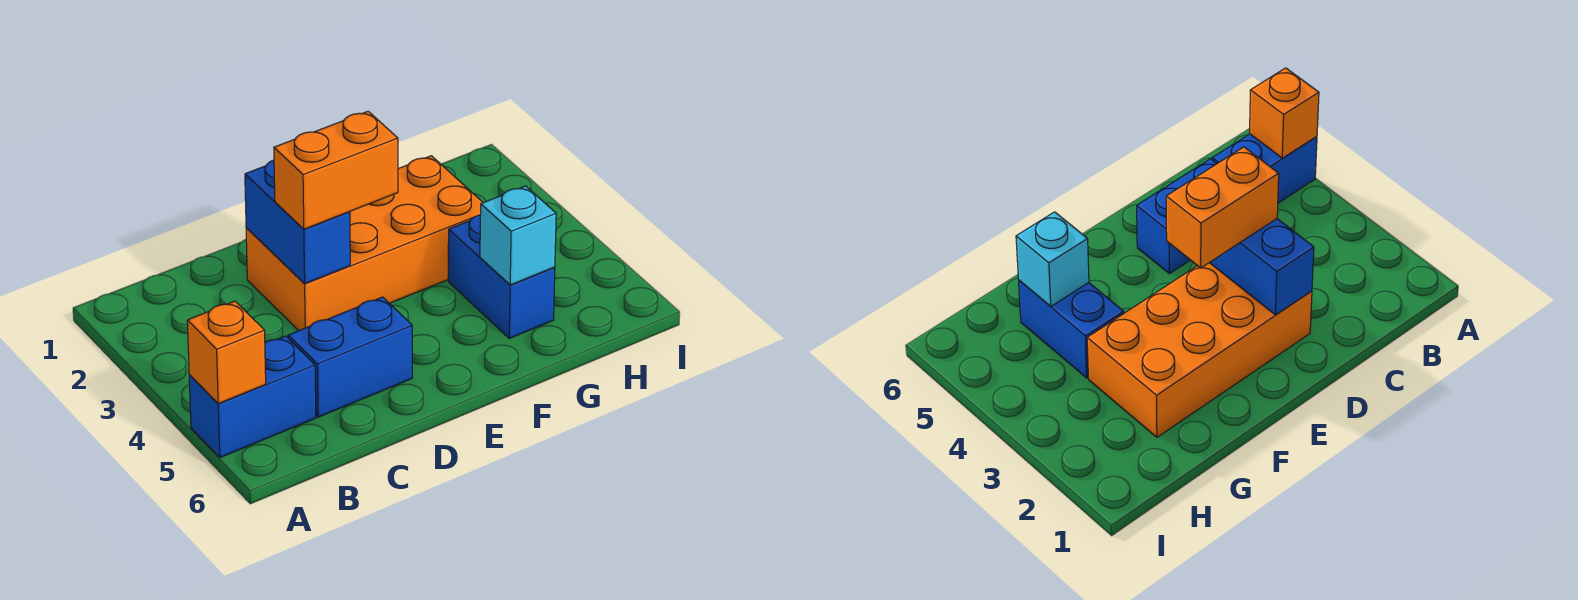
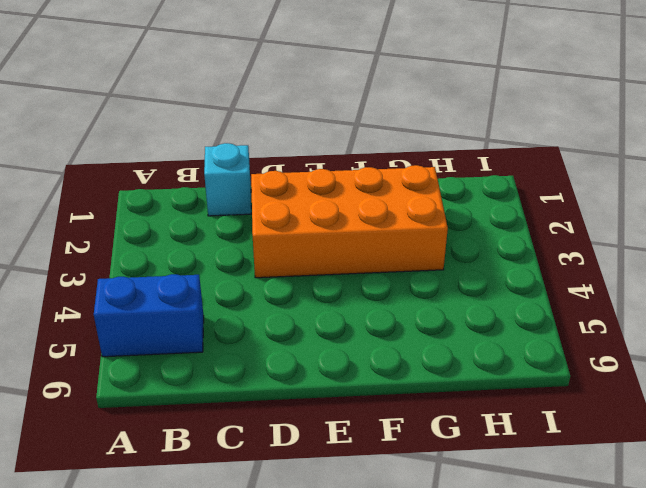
cyan 1x1 brick [204,143,251,216] -> cyan 1x1 brick moved to [480,186,556,285]
none -> blue 1x2 brick [288,297,412,417]
none -> blue 1x2 brick [448,215,555,338]

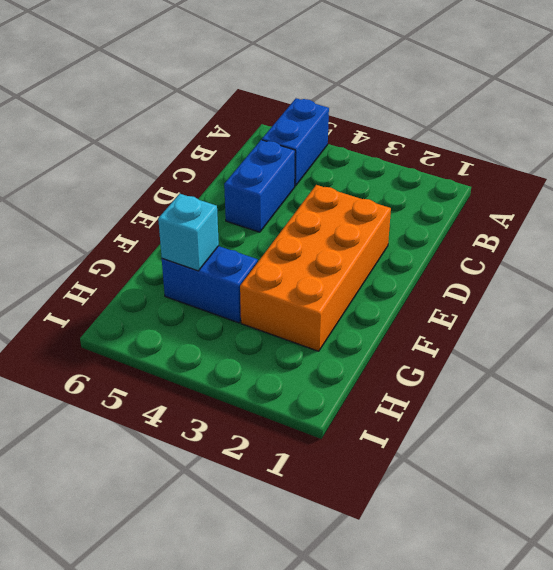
none -> orange 1x1 brick [187,301,266,404]
none -> blue 1x2 brick [245,160,350,283]

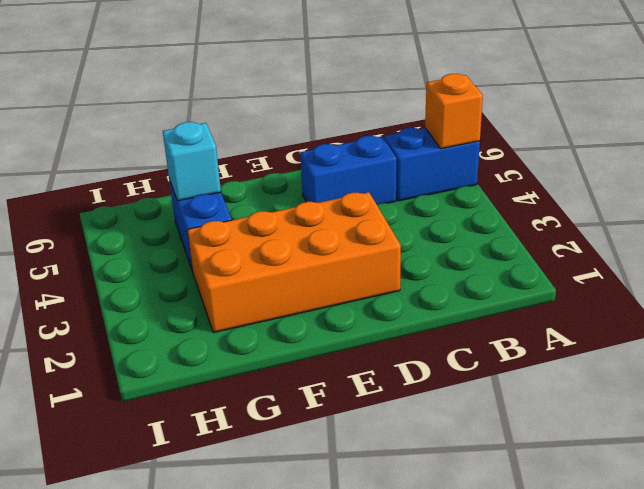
none -> blue 1x2 brick [245,160,350,283]
none -> orange 1x2 brick [274,111,398,229]

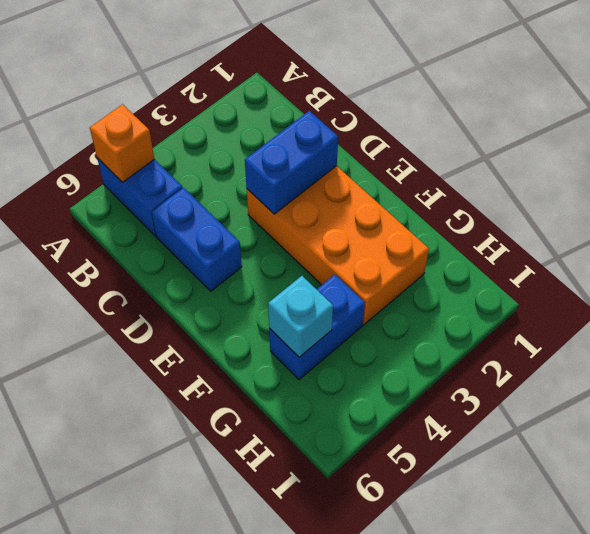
none -> orange 1x2 brick [274,111,398,229]

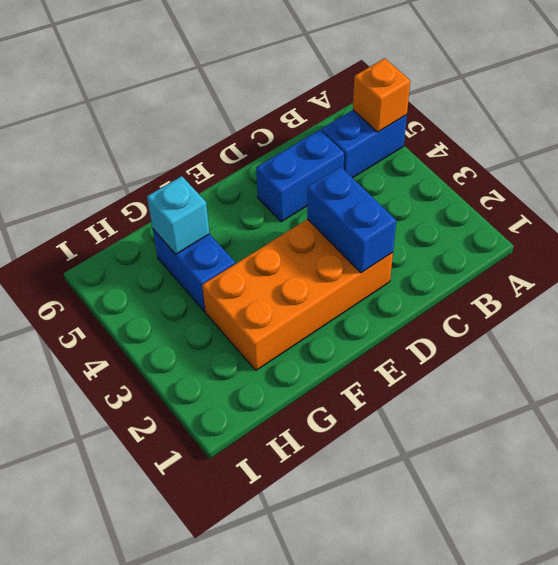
none -> orange 1x2 brick [274,111,398,229]

